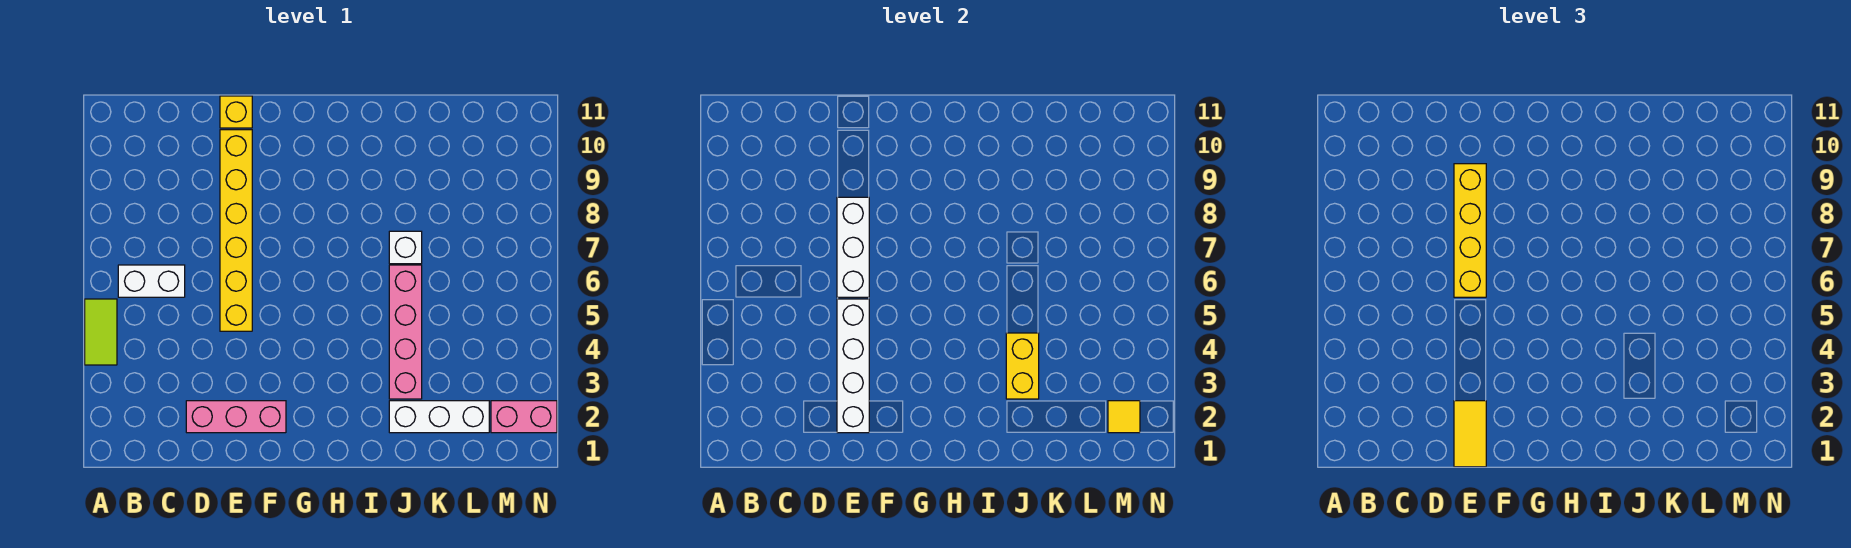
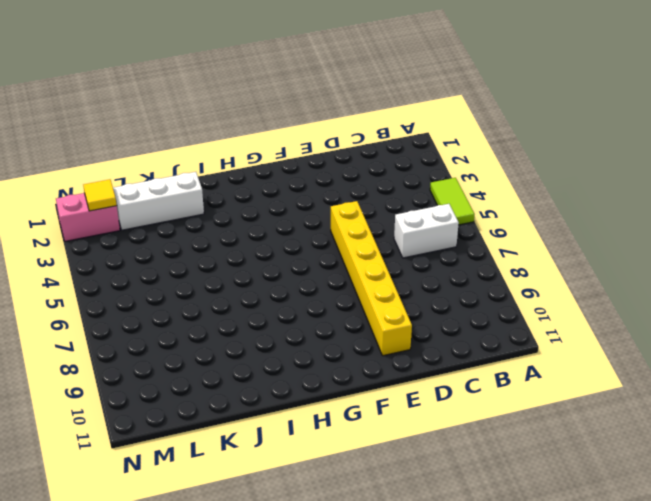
none -> pink 1x3 brick [186,401,286,433]
none -> yellow 1x1 brick [220,96,252,128]
none -> pink 1x4 brick [389,265,422,399]

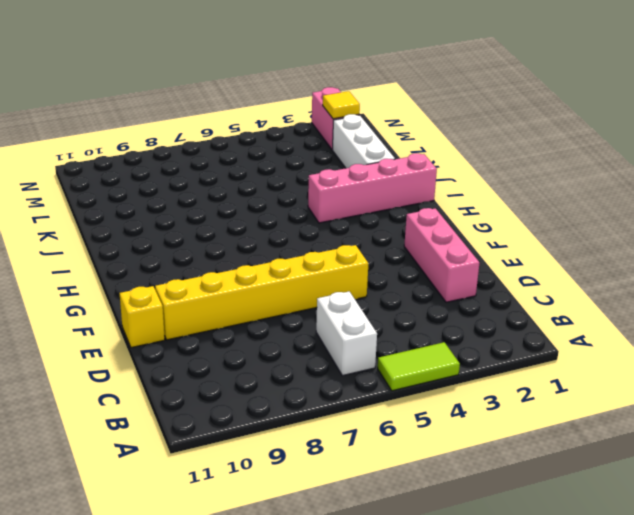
pink 1x4 brick [308,153,437,223] -> pink 1x4 brick moved to [389,265,422,399]
none -> white 1x1 brick [389,231,422,264]
none -> white 1x4 brick [837,299,869,433]
none -> white 1x3 brick [837,197,869,297]

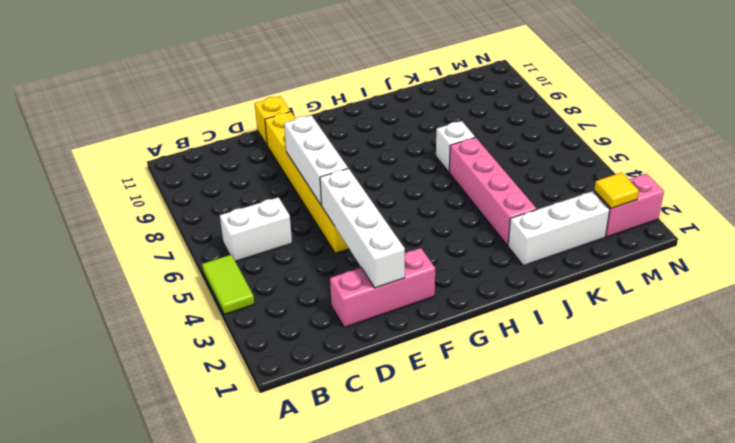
none -> yellow 1x2 brick [1006,333,1039,399]
none -> yellow 1x2 tile [1454,401,1486,467]
none -> yellow 1x4 brick [1454,164,1486,297]

